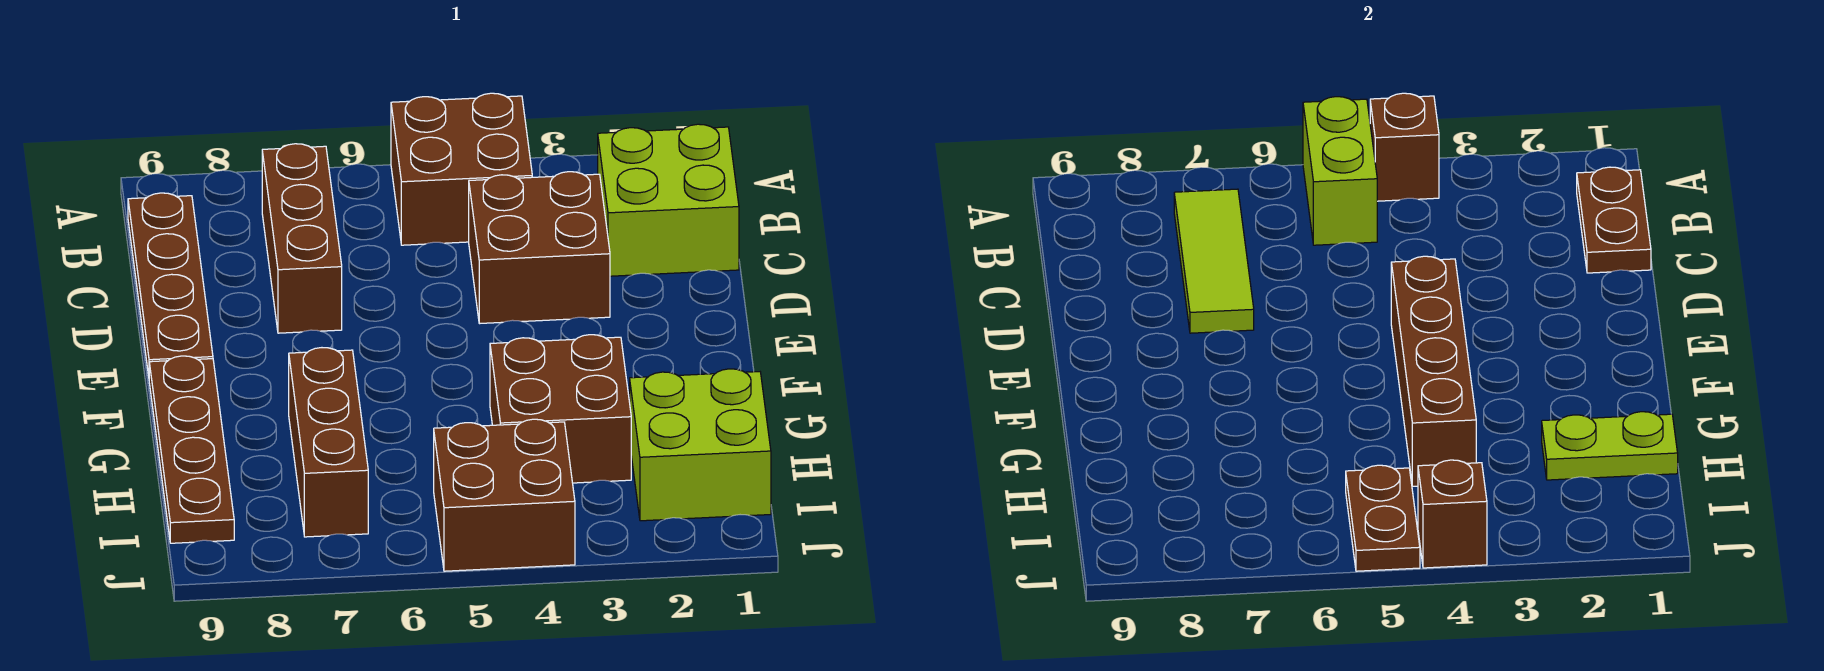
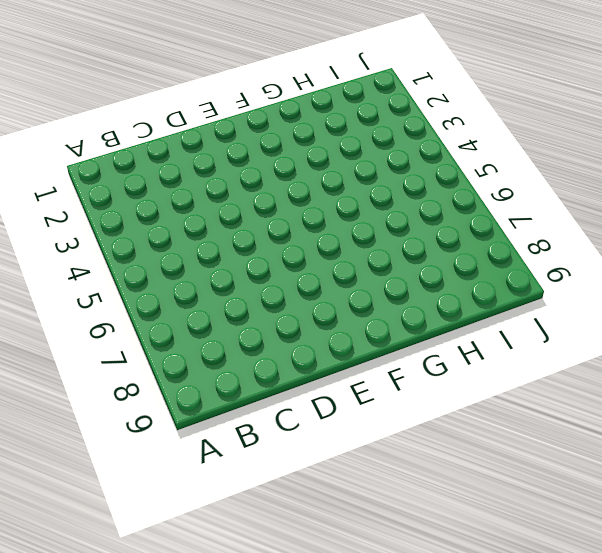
none -> brown 2x2 brick [391,93,532,245]
none -> lime 2x2 brick [598,124,739,276]
none -> brown 1x3 brick [262,144,342,333]

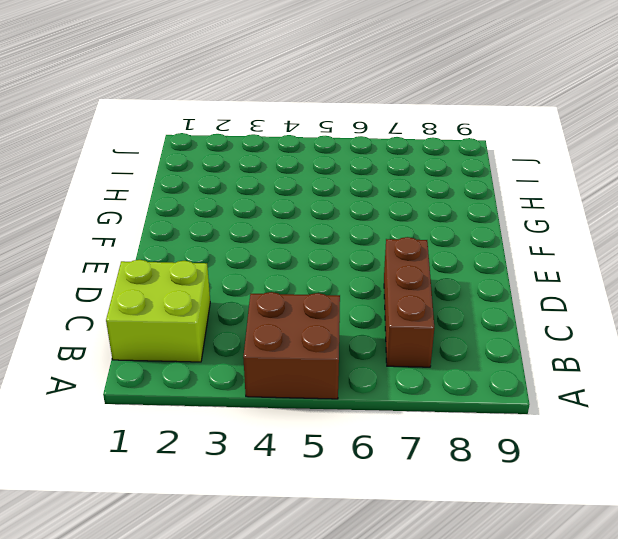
none -> brown 1x4 plate [128,193,213,376]
none -> brown 2x2 brick [469,172,610,324]
none -> brown 1x4 plate [149,356,234,543]

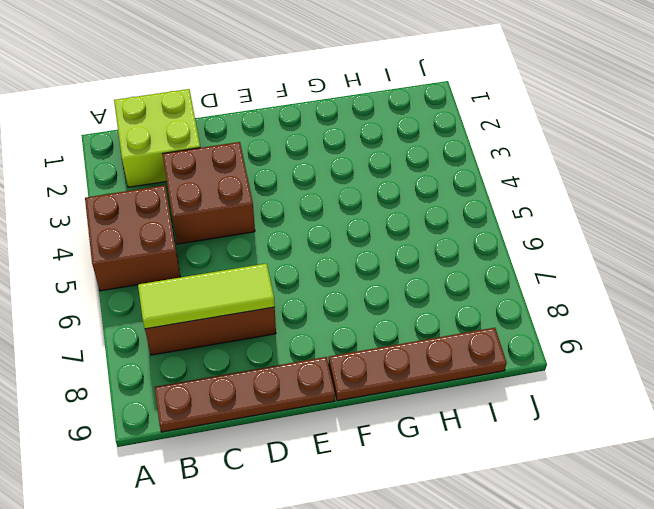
none -> brown 2x2 brick [490,335,631,483]
none -> brown 1x3 brick [289,348,368,537]
none -> lime 2x2 brick [630,369,771,521]

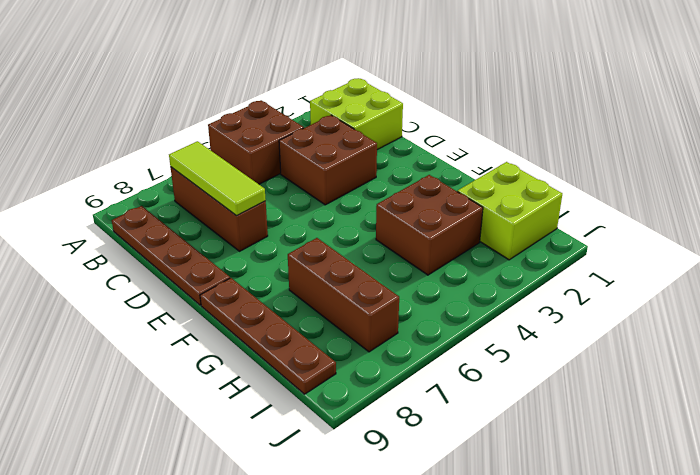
none -> brown 2x2 brick [434,419,575,571]
none -> brown 1x1 brick [1370,93,1439,201]
none -> lime 1x2 brick [1303,97,1377,245]

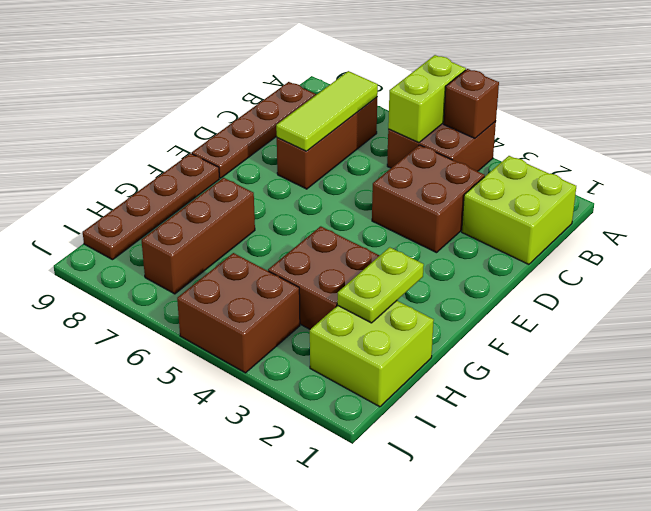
lime 1x2 plate [337,247,424,323] -> lime 1x2 plate turned to [1542,412,1678,480]
none -> brown 1x2 plate [1577,167,1651,273]
none -> brown 1x4 brick [1391,256,1476,486]
none -> brown 1x2 plate [1346,465,1420,571]

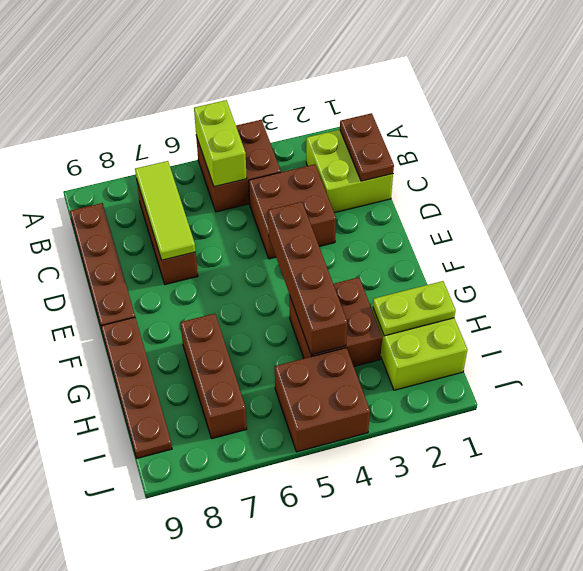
none -> brown 1x1 brick [1370,93,1439,201]
none -> brown 1x2 plate [1346,465,1420,571]
none -> brown 1x1 brick [1418,460,1487,568]

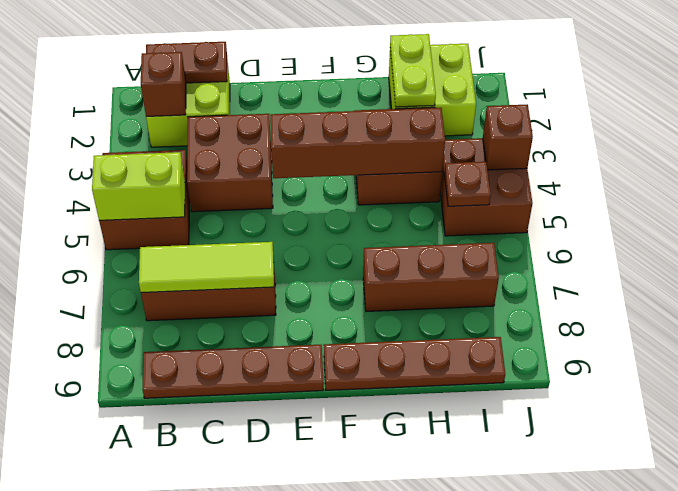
brown 1x1 brick [141,52,186,116] -> brown 1x1 brick moved to [1370,93,1439,201]
brown 1x1 plate [444,162,491,206] -> brown 1x2 plate [1346,465,1420,571]

